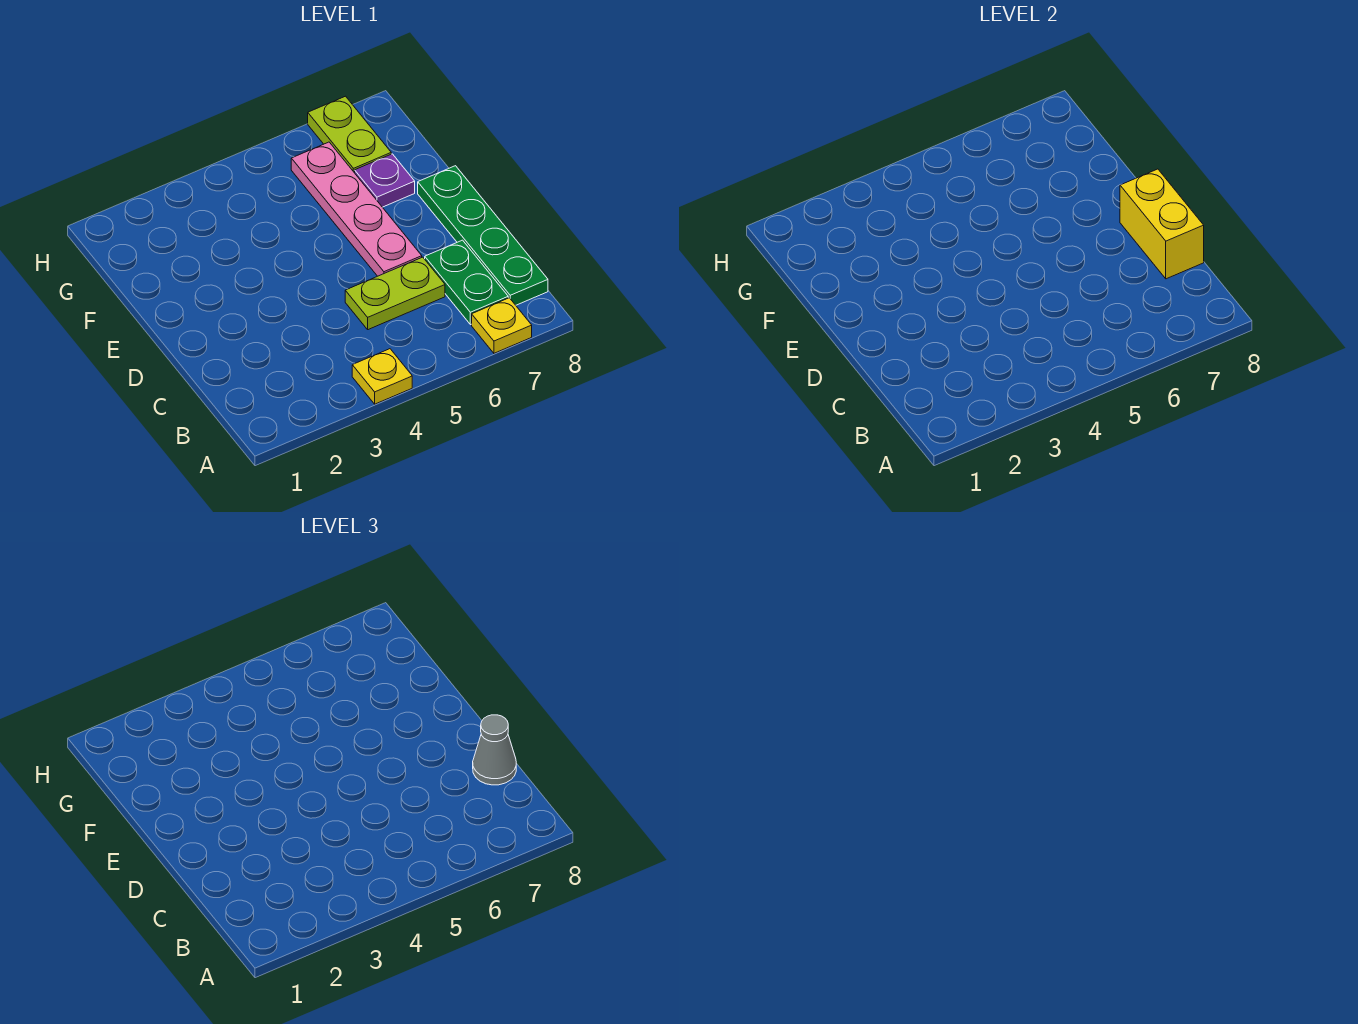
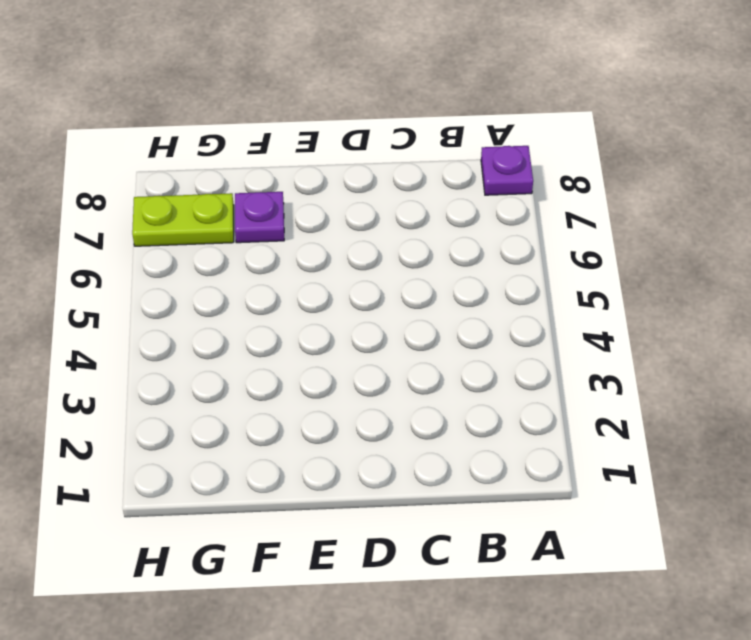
purple 1x1 plate [481,146,533,195] -> none
none -> yellow 1x1 plate [352,349,412,404]
none -> yellow 1x1 plate [472,298,532,353]

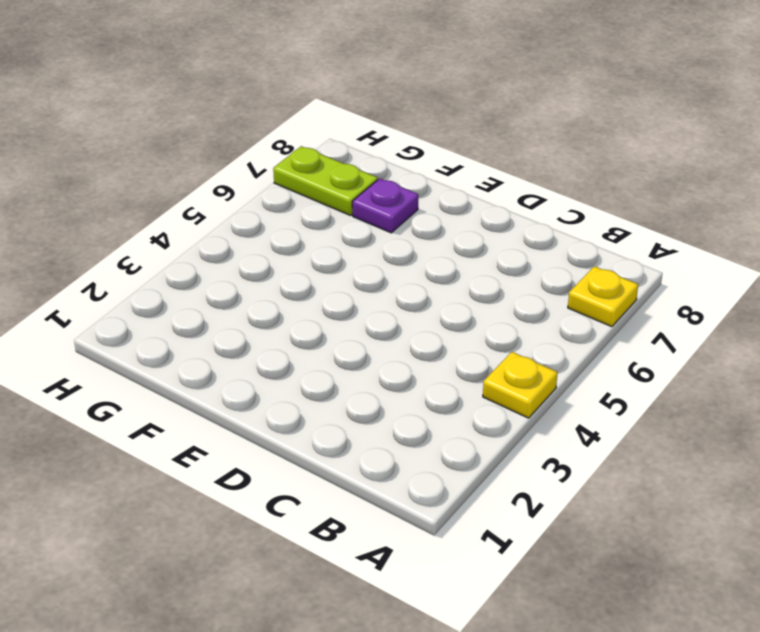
none -> green 1x2 plate [425,240,508,325]
none -> green 1x4 plate [418,166,548,305]

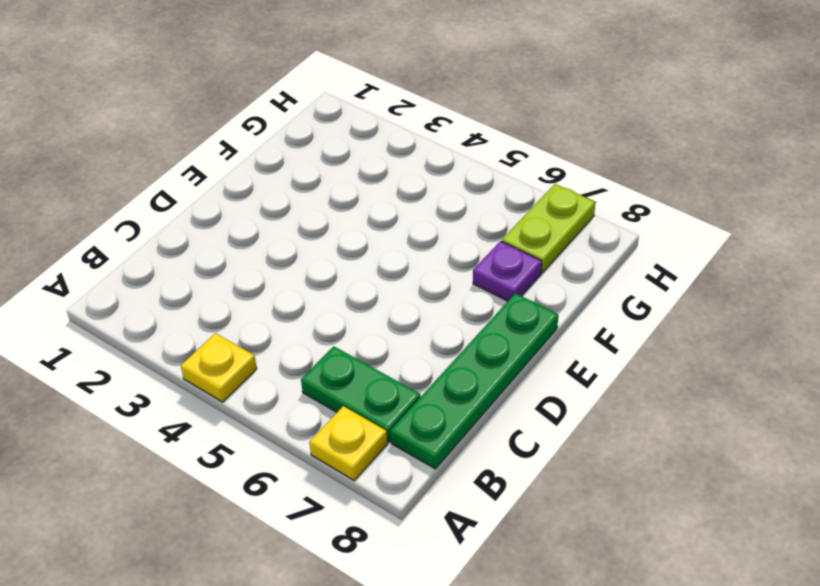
green 1x2 plate [301,346,420,442] -> green 1x2 plate turned to [425,240,508,325]
none -> lime 1x2 plate [345,257,445,330]
none -> pink 1x4 plate [291,142,422,276]

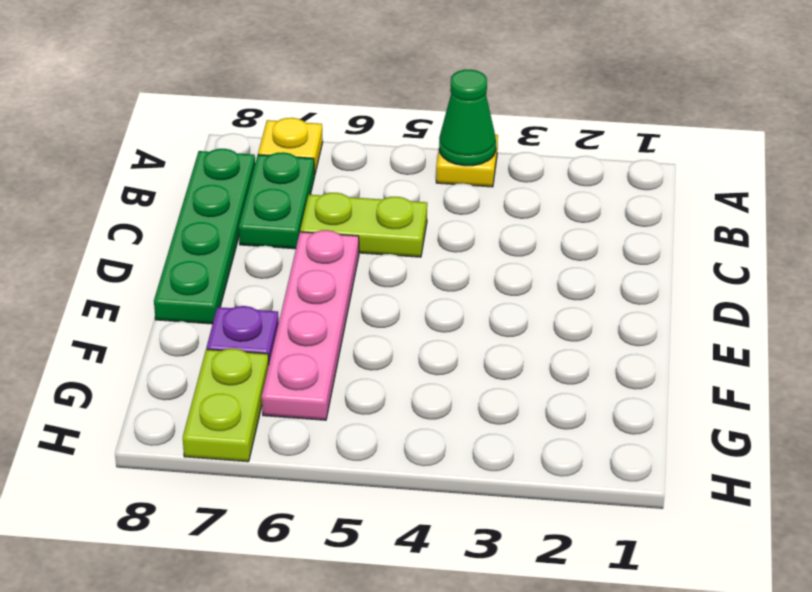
green 1x1 cone [439,69,496,166] -> none
none -> yellow 1x2 brick [1120,169,1204,279]
none -> grey 1x1 cone [473,715,516,785]

